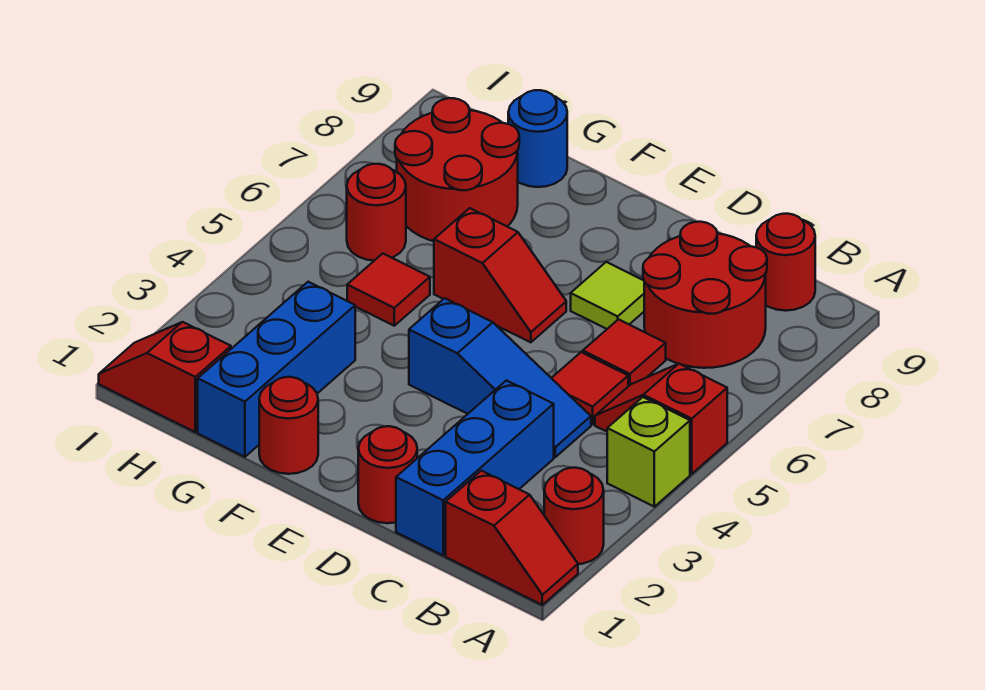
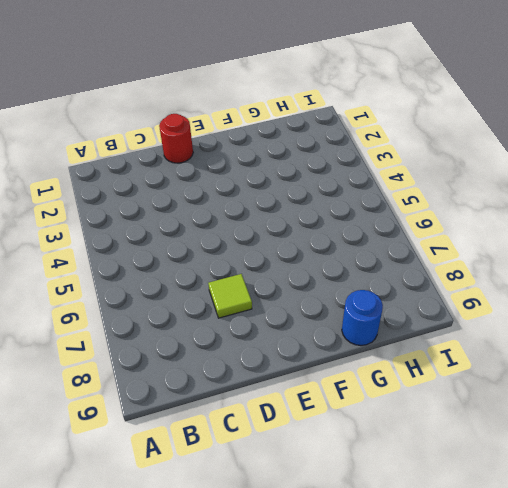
none -> red 1x2 slope [446,471,578,605]
none -> red 1x1 round brick [544,468,604,564]
none -> lime 1x1 brick [607,397,690,507]

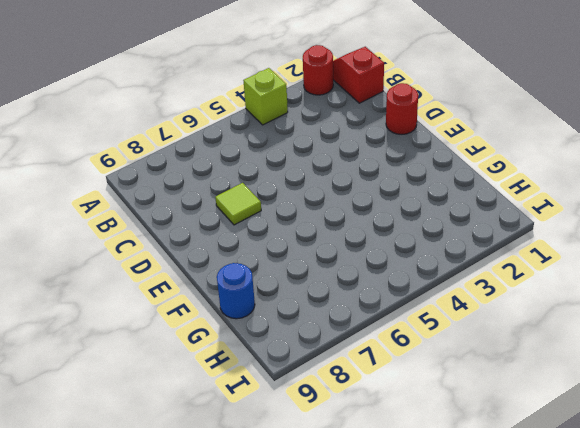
none -> red 1x2 slope [595,364,727,474]
none -> red 2x2 round brick [643,222,767,368]
none -> red 1x1 round brick [756,214,815,311]

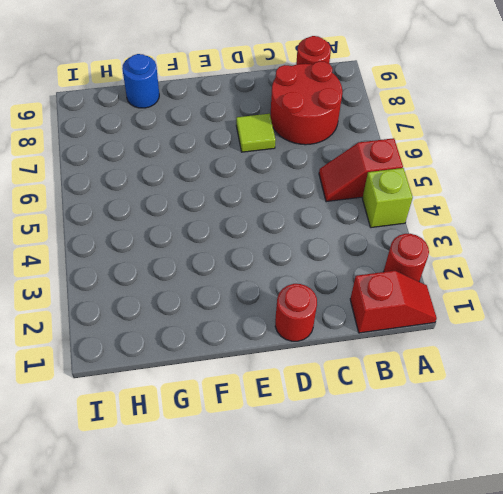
none -> blue 1x3 brick [396,380,554,555]
none -> blue 1x3 slope [409,298,591,457]
none -> red 1x1 tile [552,352,628,425]

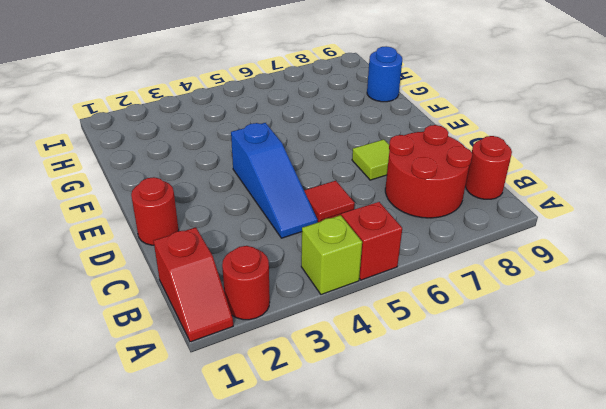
none -> blue 1x3 brick [396,380,554,555]
none -> red 1x1 tile [583,319,666,386]
none -> red 1x2 slope [434,208,566,342]

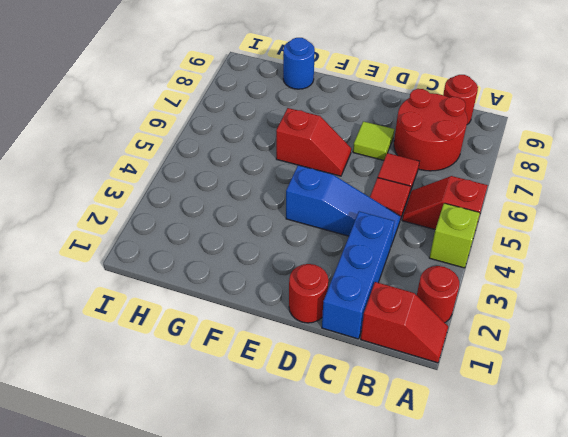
none -> red 1x1 round brick [259,377,318,474]
none -> blue 1x3 brick [198,282,355,457]
none -> red 1x1 tile [347,254,430,326]

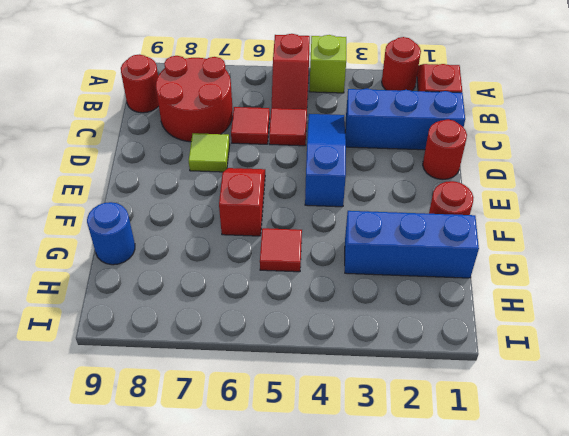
none -> red 2x2 round brick [395,98,519,241]
none -> red 1x2 slope [99,322,231,432]
none -> red 1x1 round brick [347,164,406,261]

